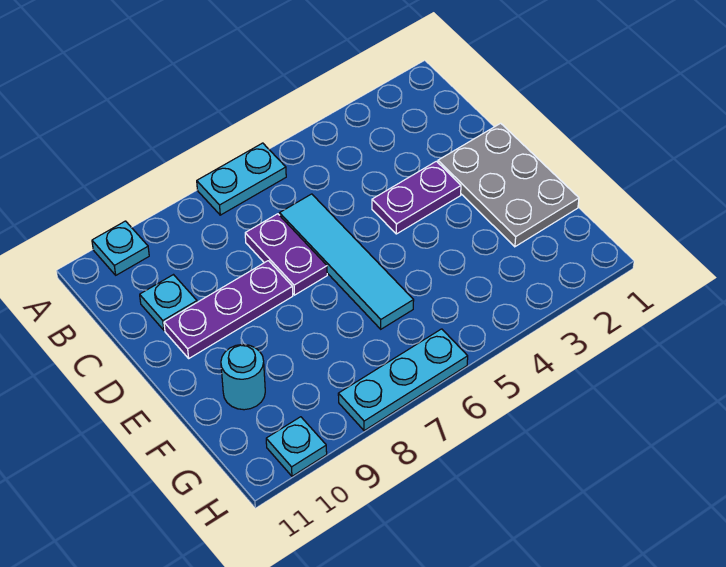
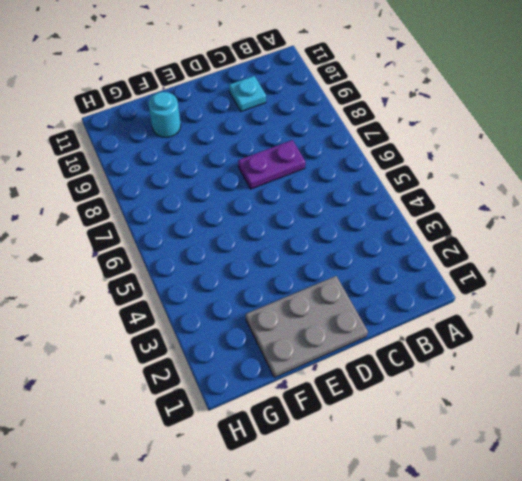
none -> cyan 1x2 plate [197,143,286,215]
none -> cyan 1x1 plate [92,221,149,275]

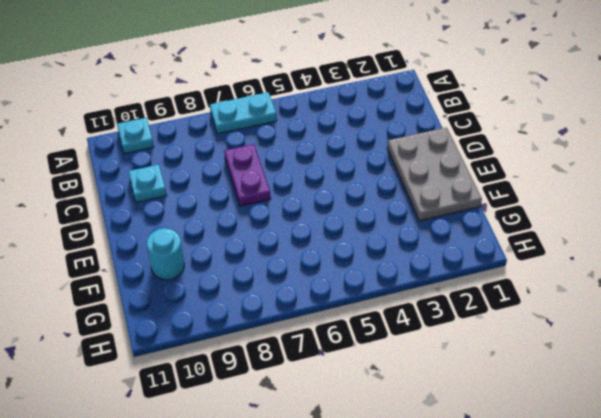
none -> cyan 1x4 tile [280,194,414,329]
none -> purple 1x2 plate [372,161,461,234]

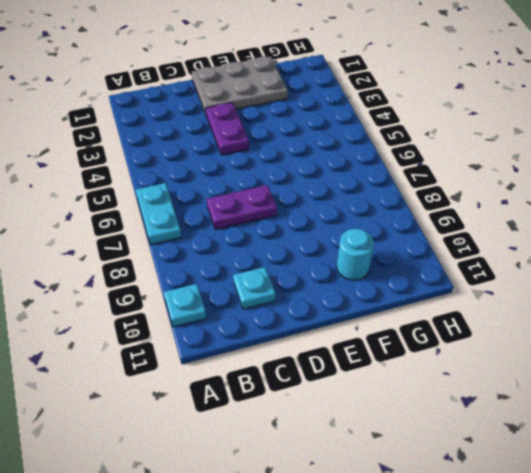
none -> cyan 1x4 tile [280,194,414,329]
none -> purple 1x3 plate [164,261,293,358]

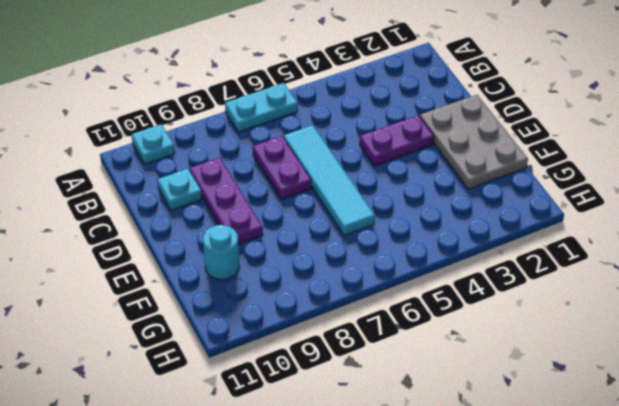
purple 1x3 plate [190,158,263,245] -> purple 1x3 plate turned to [164,261,293,358]
none -> cyan 1x3 plate [338,329,468,431]
none -> cyan 1x1 plate [266,417,327,476]

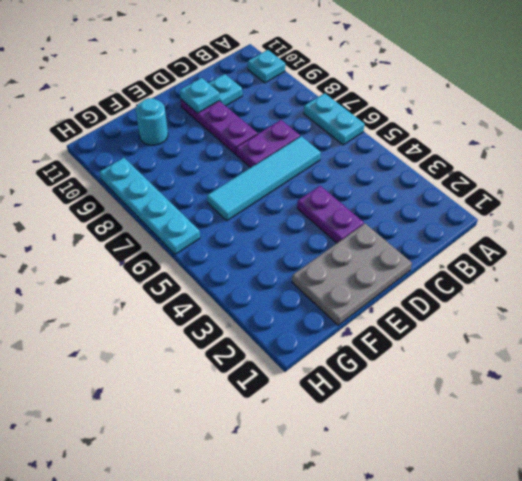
cyan 1x1 plate [180,78,220,113] -> cyan 1x1 plate moved to [266,417,327,476]
cyan 1x4 plate [100,158,200,254] -> cyan 1x3 plate [338,329,468,431]

